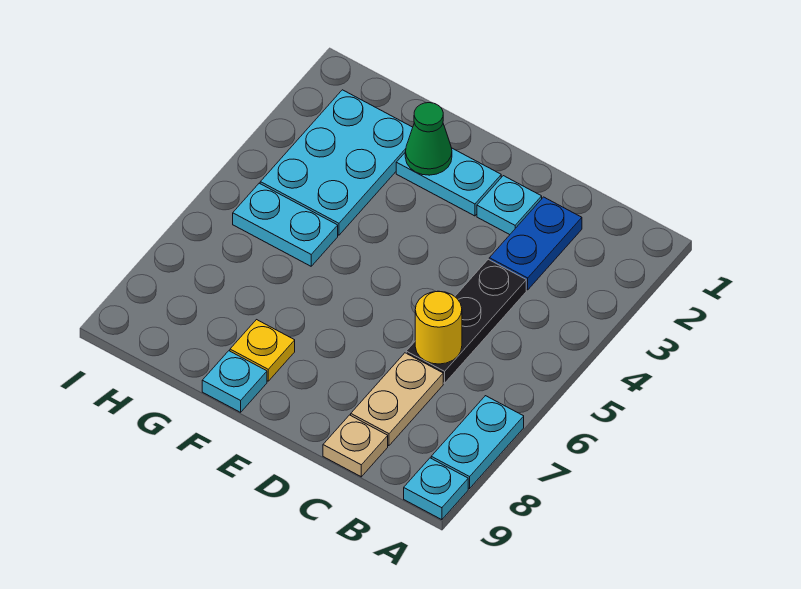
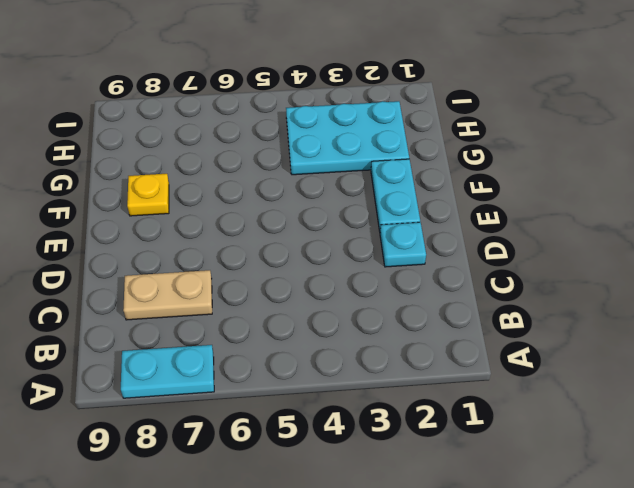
none -> cyan 1x1 plate [404,458,468,520]
none -> blue 1x2 plate [489,197,582,290]
none -> black 1x3 plate [406,259,526,383]

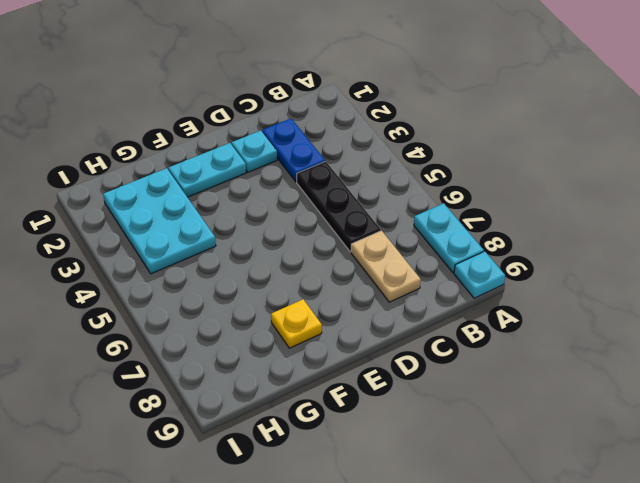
none -> tan 1x1 plate [323,415,388,477]
none -> cyan 1x1 plate [202,351,267,412]
none -> cyan 1x2 plate [233,183,338,266]

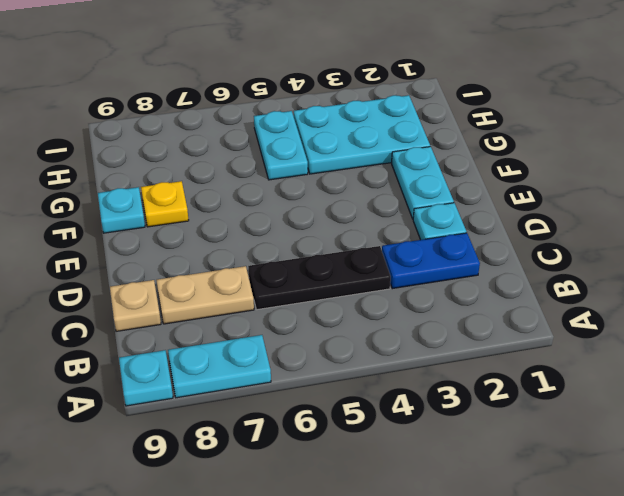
none -> yellow 1x1 round brick [415,291,462,364]
none -> green 1x1 cone [405,103,452,175]

